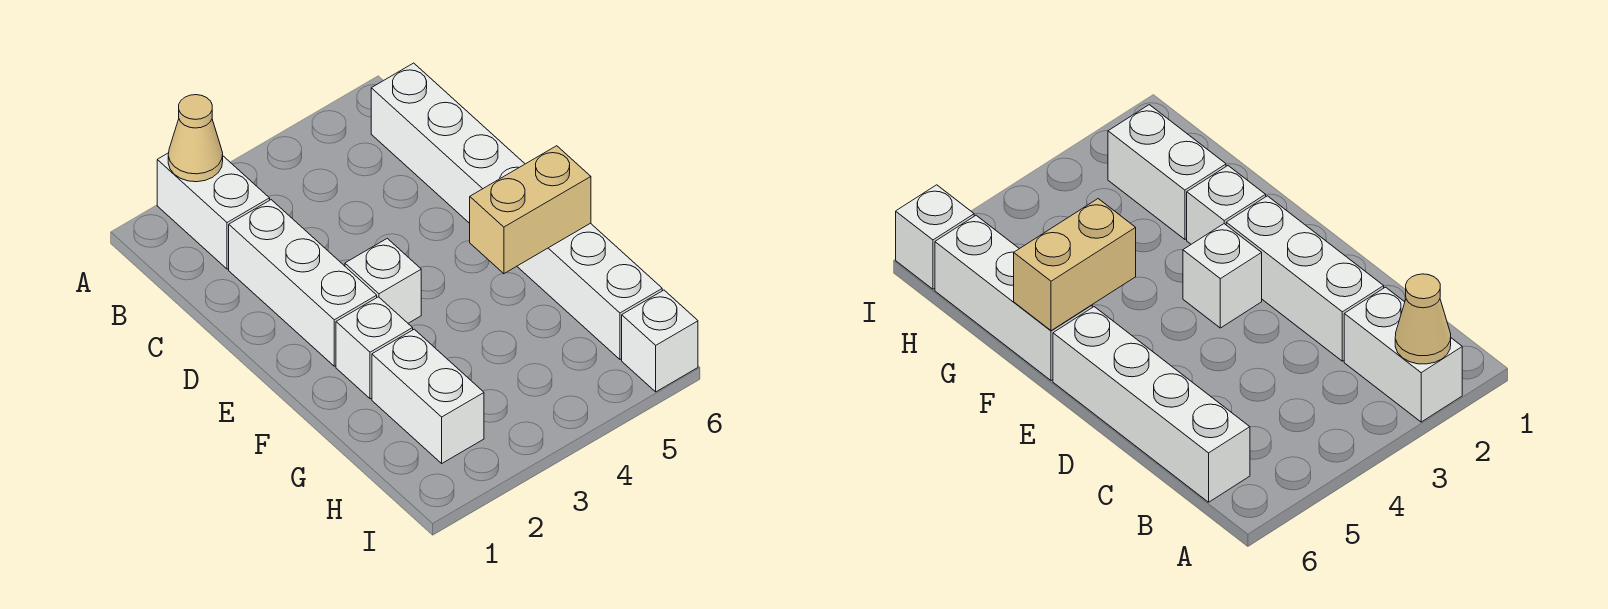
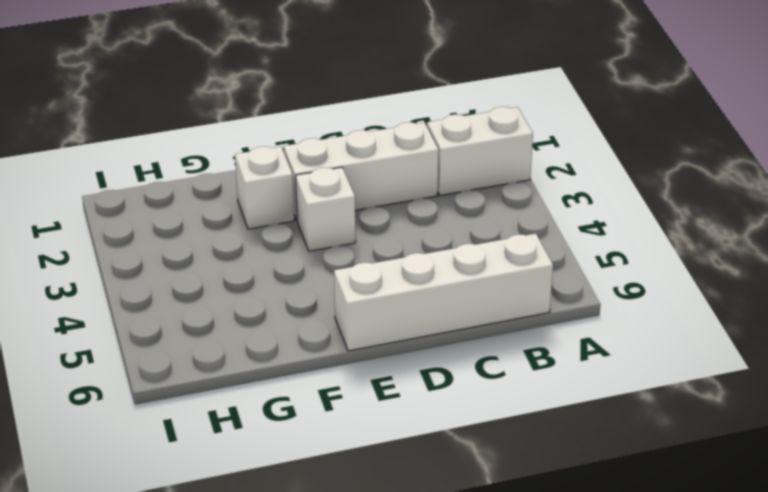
none -> white 1x3 brick [517,223,662,359]
none -> white 1x2 brick [372,329,484,463]

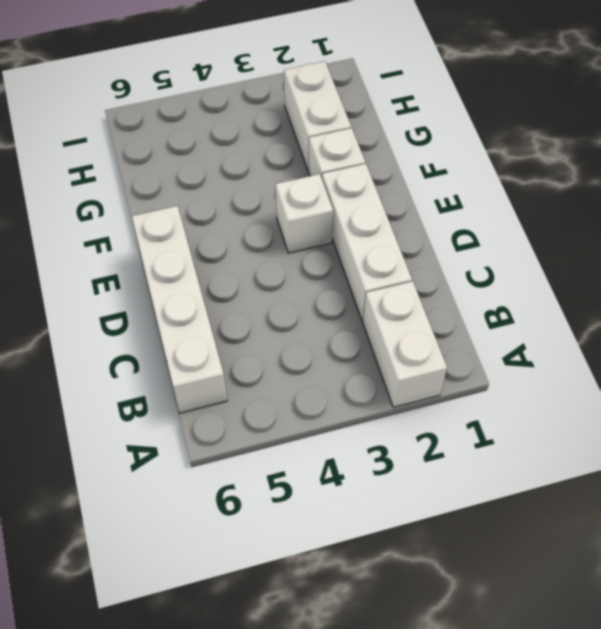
none -> white 1x3 brick [517,223,662,359]
none -> white 1x1 brick [622,290,698,392]

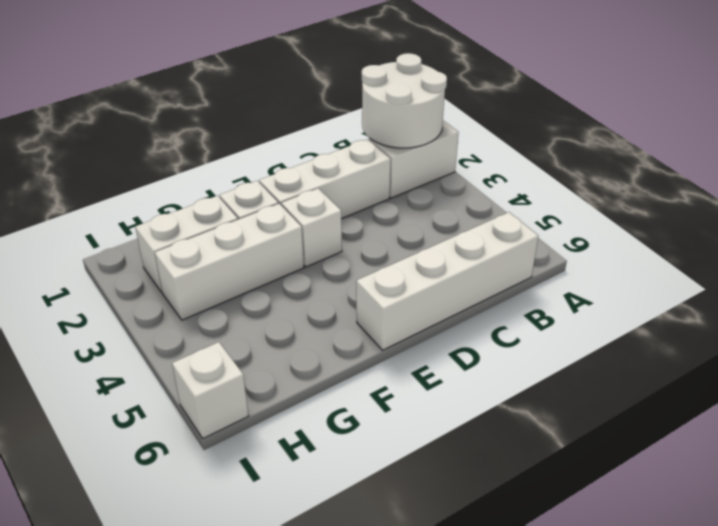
white 2x2 round brick [362,53,447,148] -> tan 1x1 cone [168,95,223,182]
white 1x3 brick [155,204,304,320] -> white 1x3 brick moved to [517,223,662,359]
none -> tan 1x2 brick [470,146,591,274]

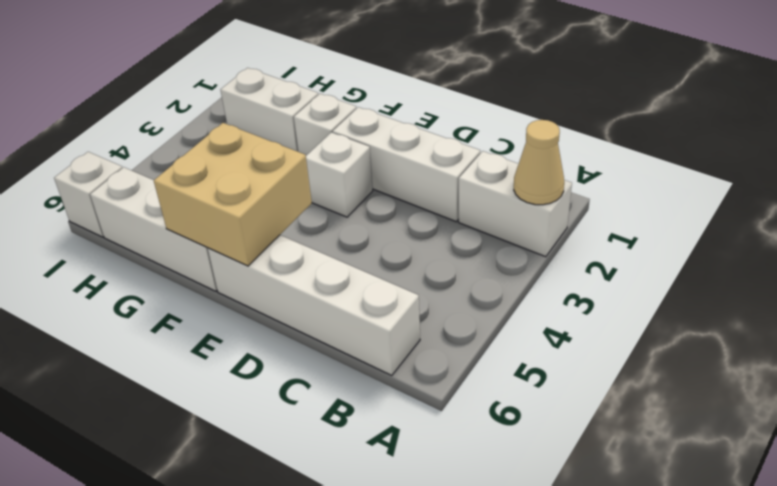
tan 2x2 brick [154,123,312,266] -> tan 1x2 brick [470,146,591,274]

